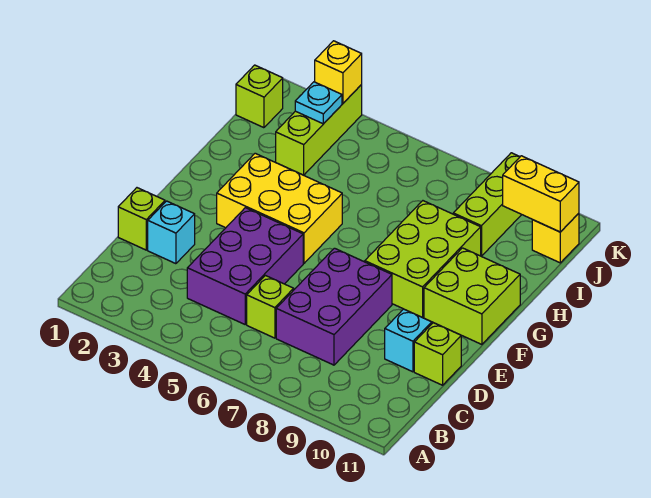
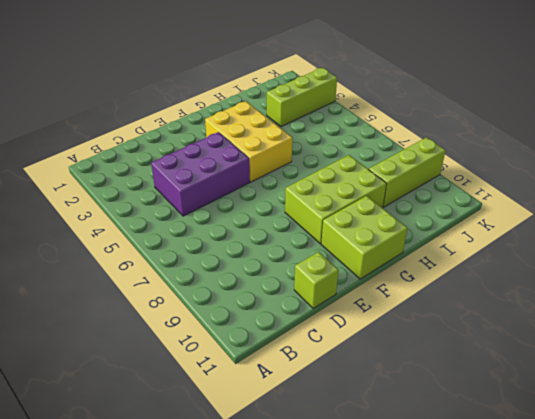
none -> lime 1x1 brick [247,276,294,338]
none -> purple 2x3 brick [276,248,392,365]
none -> lime 1x1 brick [118,188,165,250]

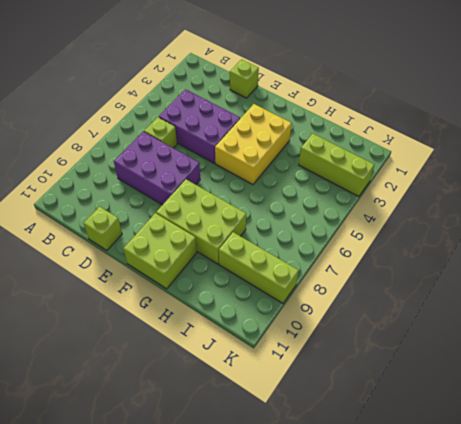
none -> cyan 1x1 brick [148,201,195,264]
none -> cyan 1x1 brick [385,309,432,372]
none -> lime 1x1 brick [236,65,283,128]

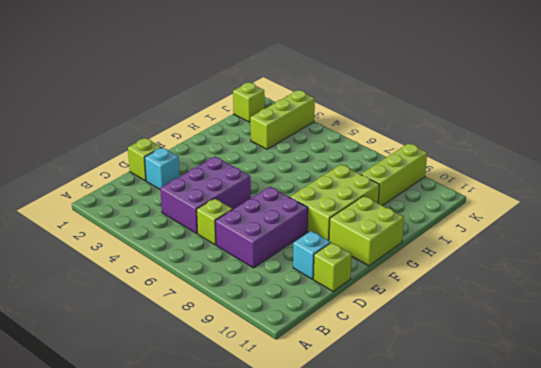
none -> yellow 2x3 brick [217,153,342,263]
none -> yellow 1x1 brick [532,213,579,263]
none -> cyan 1x1 plate [295,82,342,124]

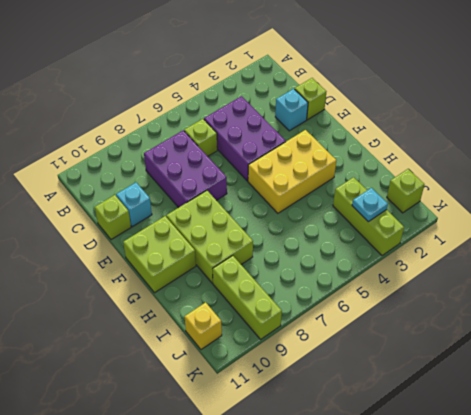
none -> yellow 1x2 brick [503,156,579,232]
none -> yellow 1x1 brick [315,41,362,103]

